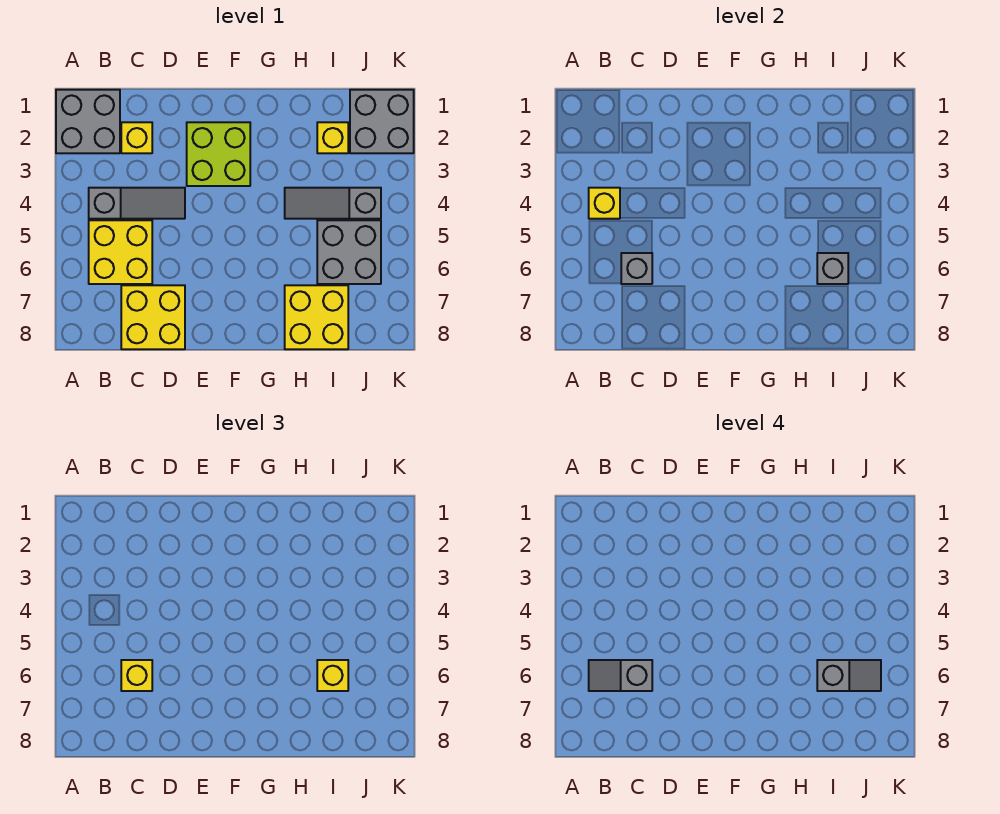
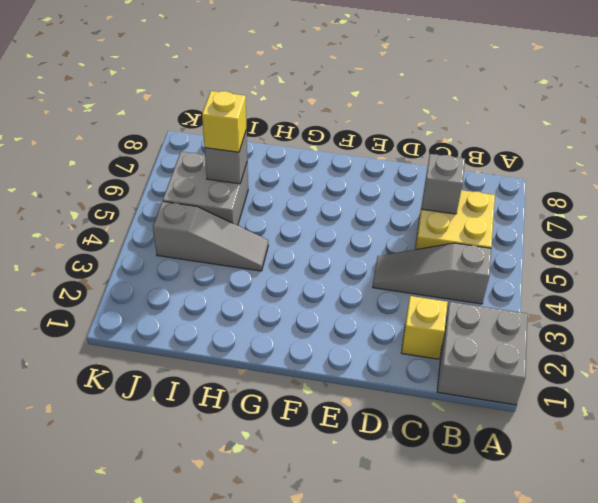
none -> yellow 2x2 brick [121,285,185,349]
none -> lime 2x2 brick [187,122,250,186]
none -> yellow 2x2 brick [285,285,348,349]

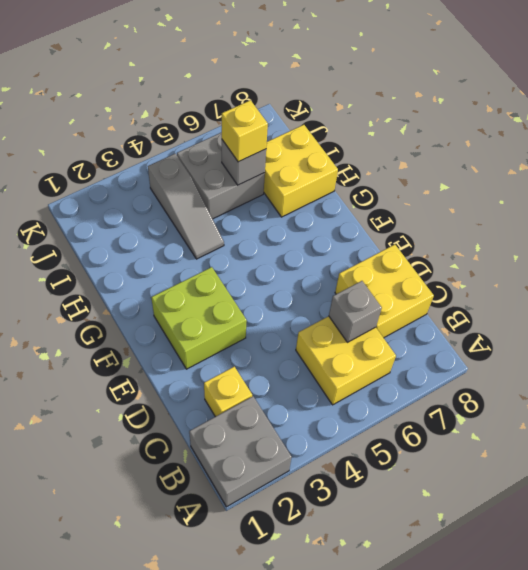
none -> grey 1x3 slope [89,188,185,219]
none -> yellow 1x1 brick [317,122,348,153]
none -> grey 2x2 brick [350,90,414,153]

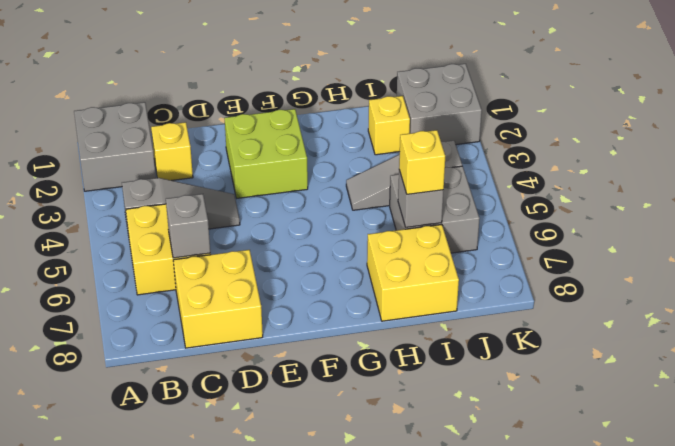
none -> yellow 1x1 brick [589,188,620,219]
none -> yellow 1x1 brick [121,660,152,691]
none -> grey 1x2 slope [589,660,652,691]

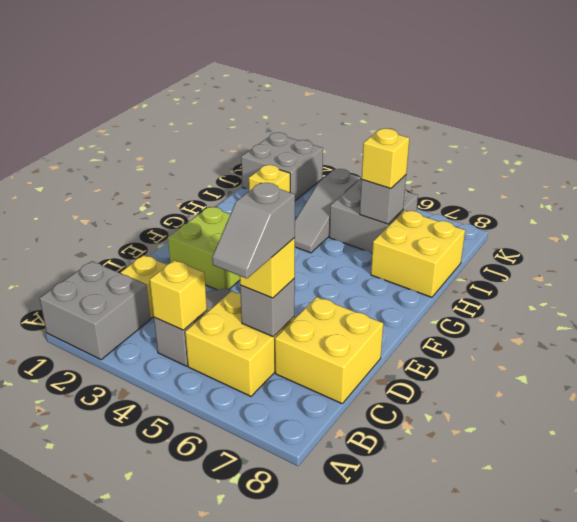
none -> grey 1x2 slope [817,660,881,691]

